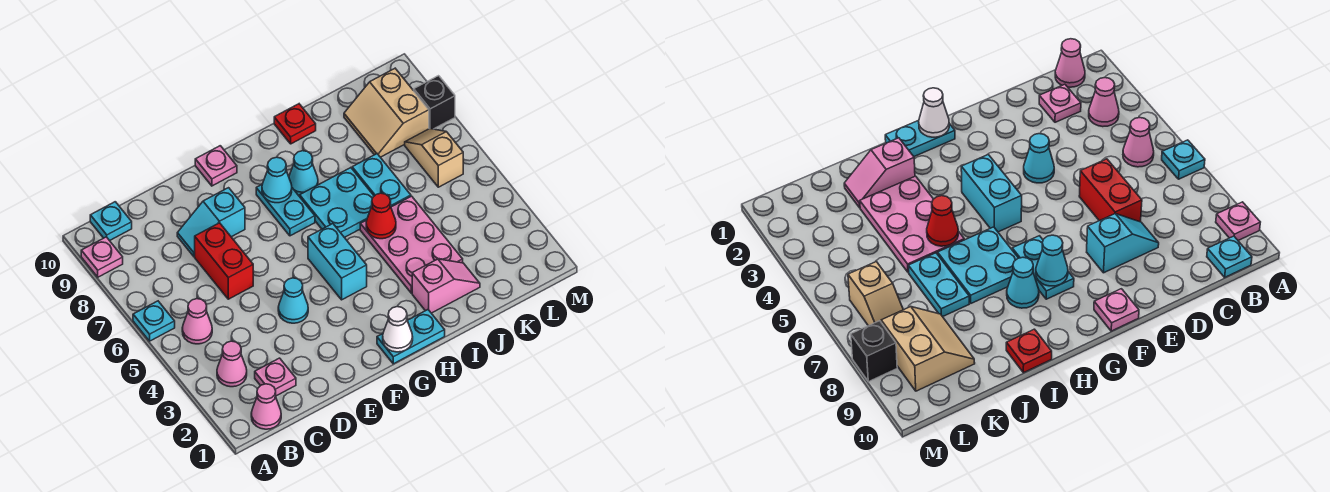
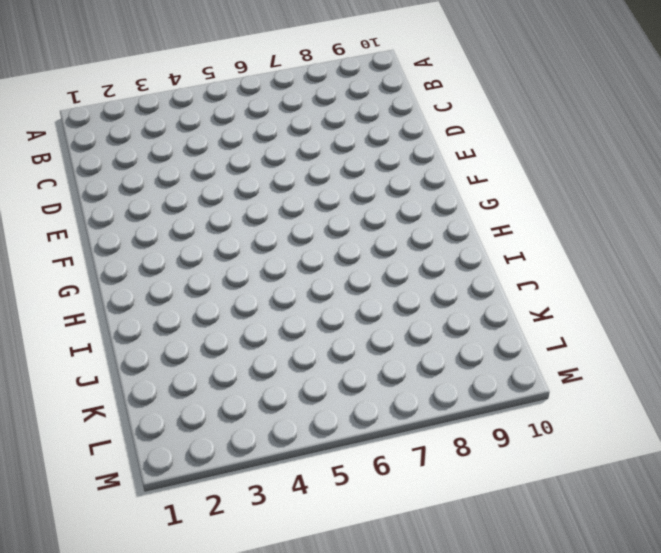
none -> cyan 1x1 plate [133,301,175,341]
none -> pink 1x1 plate [81,237,123,277]
none -> pink 1x1 cone [251,384,281,429]

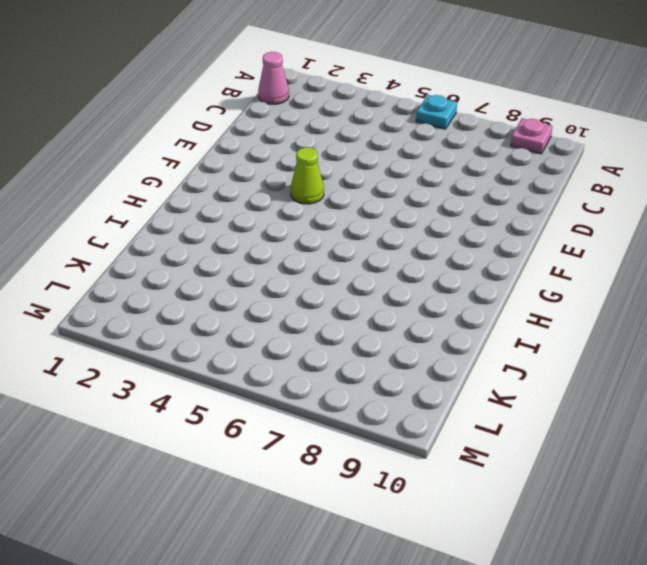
lime 1x1 cone [291,147,324,204] -> none
none -> pink 1x1 cone [217,341,247,387]
none -> pink 1x1 cone [182,299,212,344]
none -> cyan 1x1 plate [90,202,132,241]

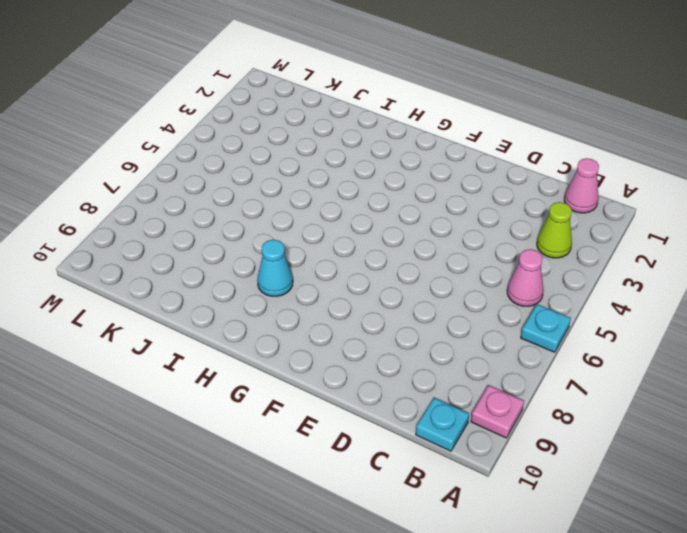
lime 1x1 cone [537,202,572,258] -> pink 1x1 cone [217,341,247,387]
none -> pink 1x1 plate [255,358,296,396]
none -> red 1x2 brick [195,223,253,299]
none -> cyan 1x2 slope [177,188,245,256]

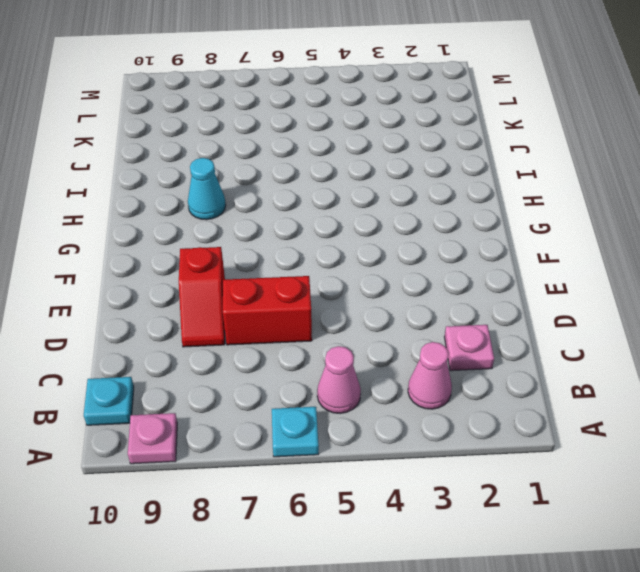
red 1x2 slope [179,247,225,347] -> cyan 1x2 slope [177,188,245,256]
none -> pink 1x1 cone [251,384,281,429]
none -> cyan 1x1 cone [278,278,308,323]
none -> pink 1x1 plate [195,146,237,186]

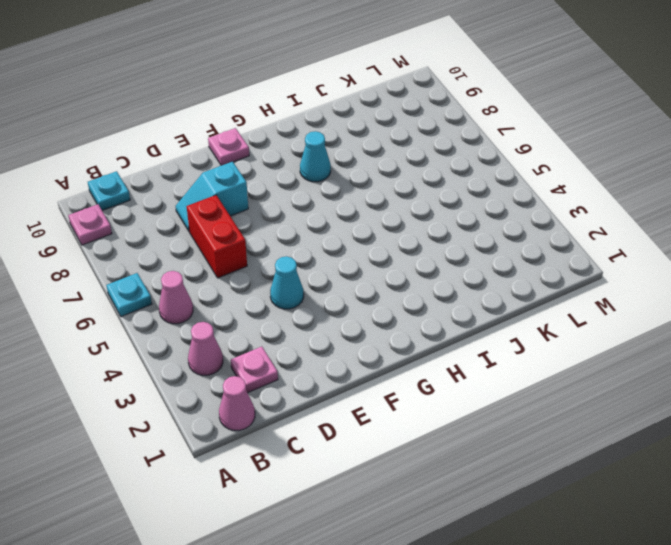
none -> cyan 1x2 plate [377,310,445,364]
none -> cyan 1x2 brick [308,224,367,300]
none -> cyan 1x2 plate [256,185,315,236]

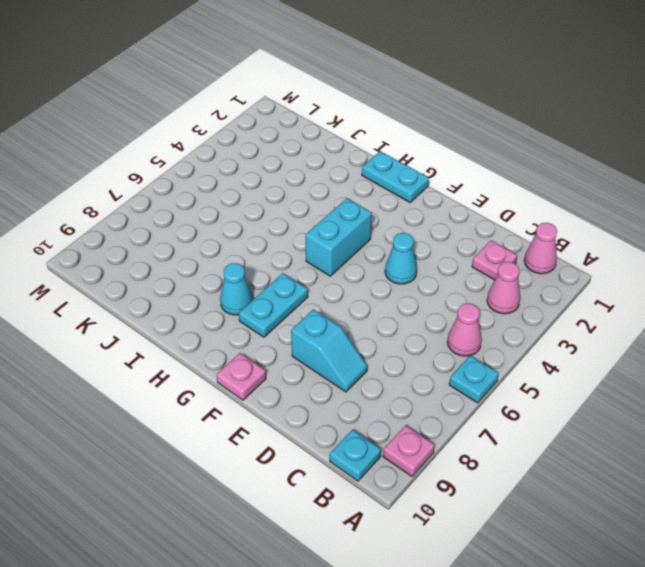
none -> red 1x2 brick [195,223,253,299]
none -> cyan 2x2 plate [300,168,374,238]
none -> pink 1x2 slope [412,259,480,313]

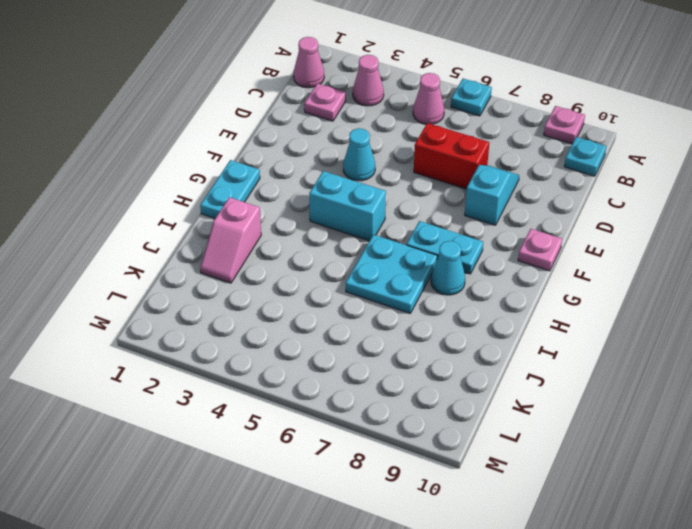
none -> pink 2x3 plate [360,196,463,293]
none -> red 1x1 plate [274,104,316,144]
none -> cyan 1x2 plate [352,154,411,207]

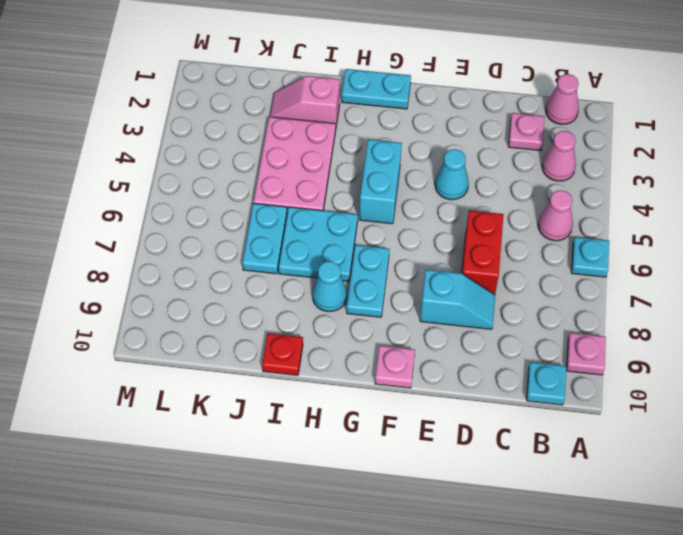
none -> tan 2x2 slope [344,68,429,157]
none -> tan 1x2 slope [405,129,463,187]
none -> black 1x1 brick [414,76,455,129]

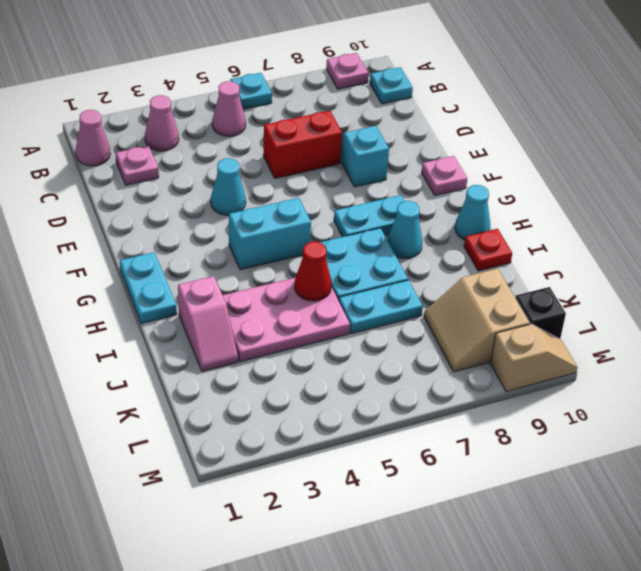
cyan 1x1 cone [455,185,490,240] -> cyan 1x1 cone moved to [262,157,292,203]
tan 2x2 slope [424,268,530,372] -> tan 2x2 slope turned to [344,68,429,157]
black 1x1 brick [515,287,566,339] -> black 1x1 brick moved to [414,76,455,129]
tan 1x2 slope [491,324,578,392] -> tan 1x2 slope moved to [405,129,463,187]
none -> white 1x1 cone [383,307,413,352]

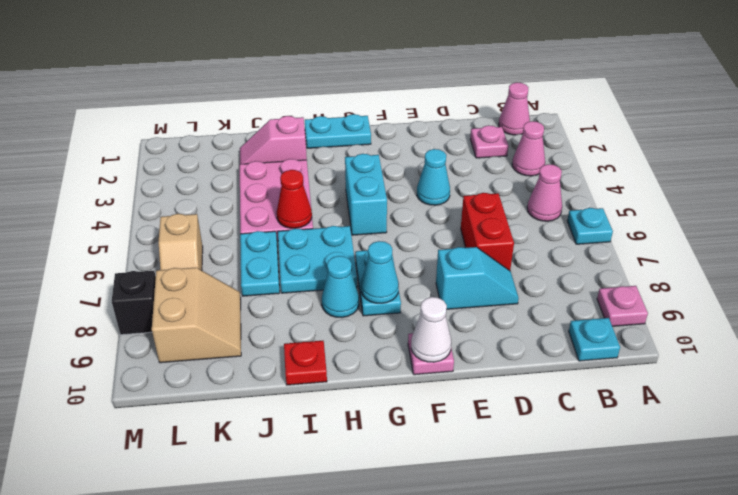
white 1x1 cone [411,297,451,362] -> white 1x1 cone moved to [383,307,413,352]

